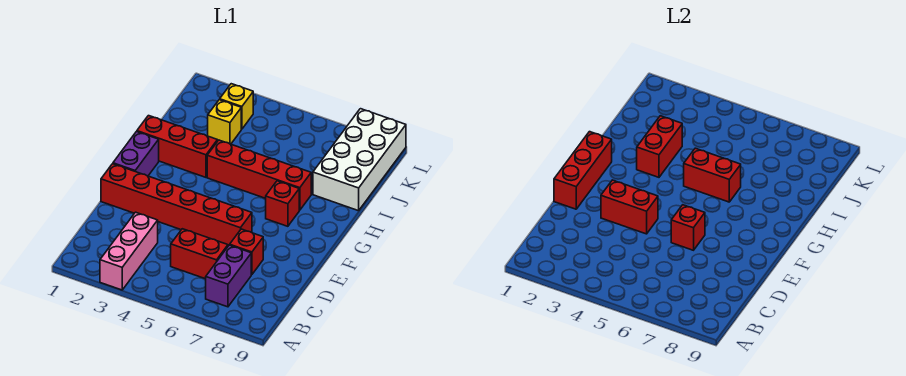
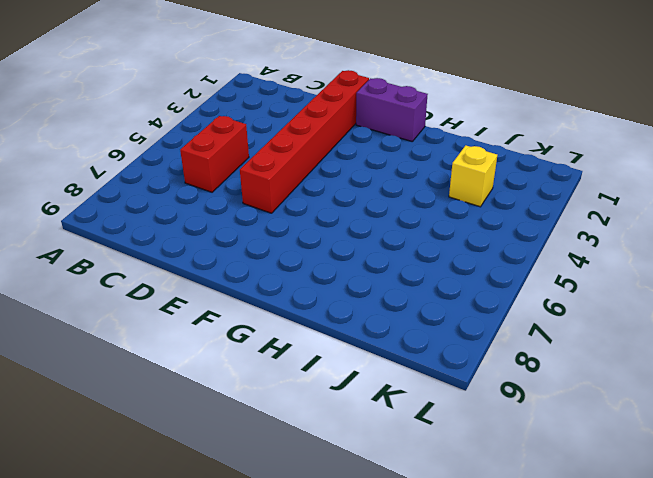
none -> pink 1x3 brick [100,212,158,290]
none -> purple 1x2 brick [206,245,251,307]
none -> red 1x1 brick [230,229,263,275]

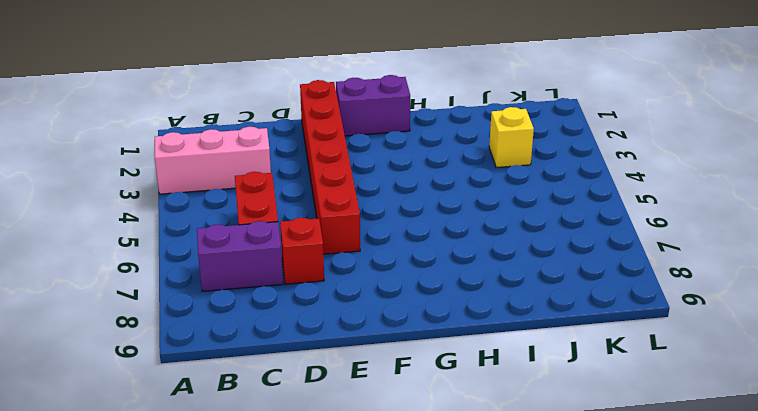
none -> red 1x1 brick [266,181,299,226]
none -> red 1x3 brick [137,116,217,177]
none -> red 1x4 brick [207,140,311,210]

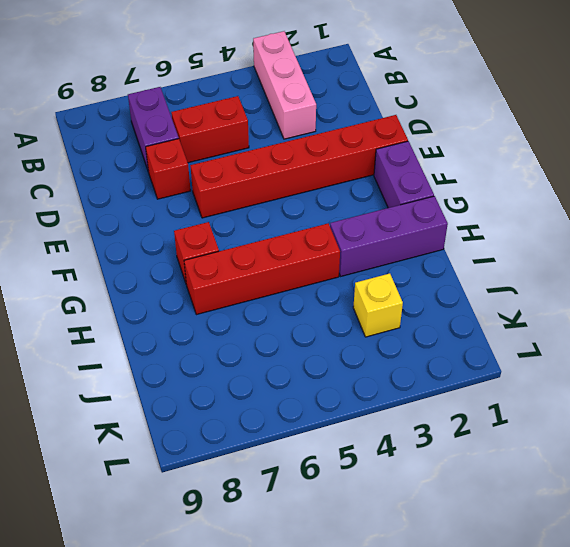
purple 1x3 brick [330,196,448,276] -> red 1x3 brick [137,116,217,177]
none -> white 2x4 brick [313,109,406,211]
none -> yellow 1x1 brick [220,84,253,129]
none -> red 1x3 brick [554,132,612,209]

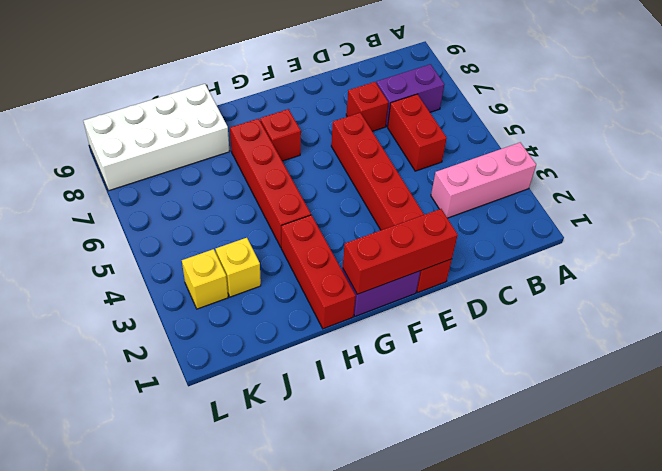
none -> red 1x2 brick [601,180,658,234]
none -> red 1x1 brick [671,205,705,250]
none -> red 1x2 brick [637,116,682,177]

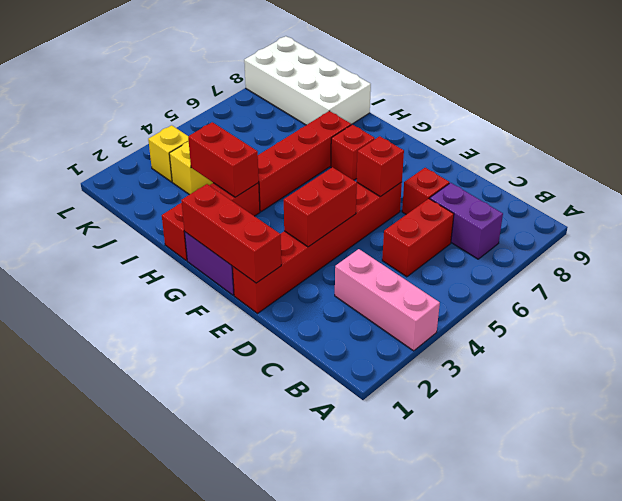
none -> red 1x2 brick [684,148,741,202]

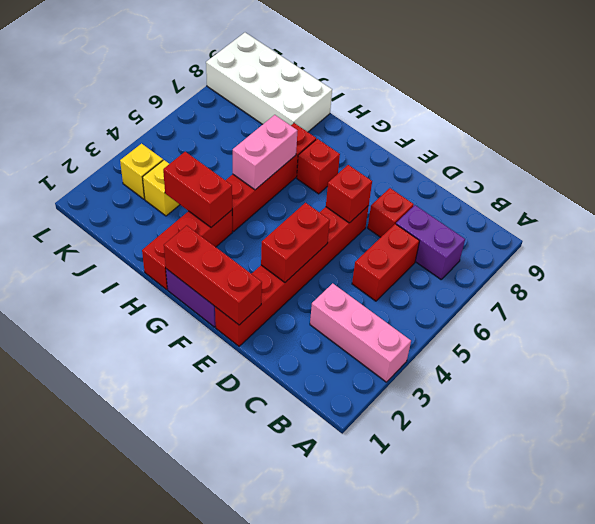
pink 1x2 brick [233,115,297,190] -> red 1x2 brick [684,148,741,202]

